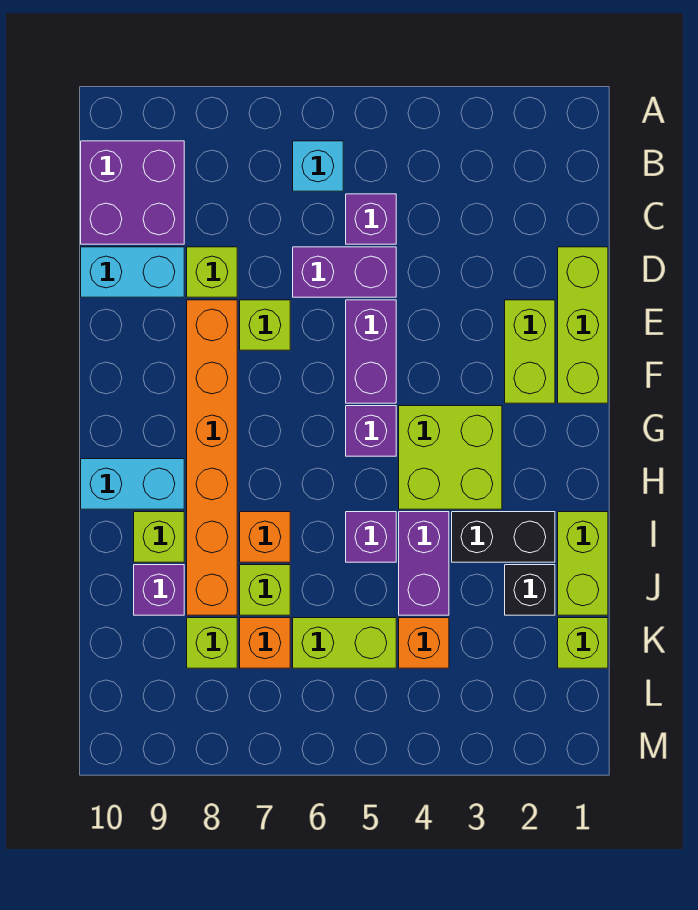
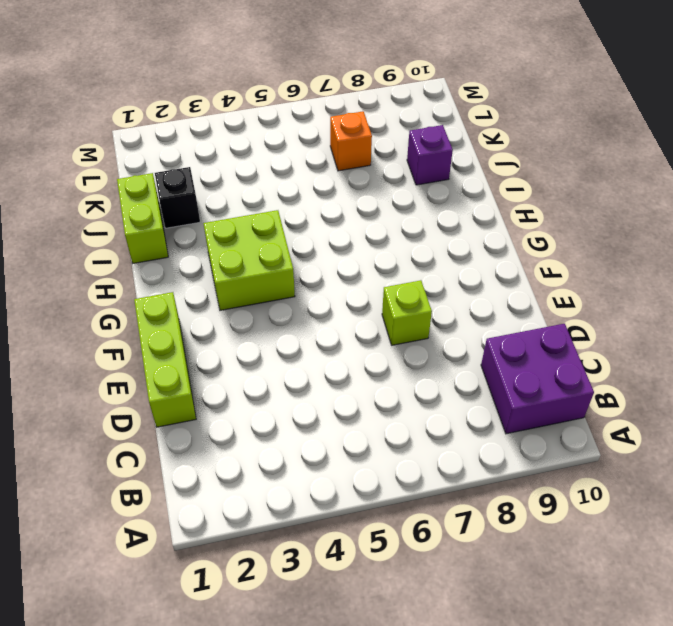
none -> cyan 1x1 brick [293,141,343,191]
none -> purple 1x1 brick [346,194,396,244]
none -> purple 1x2 brick [293,247,396,297]

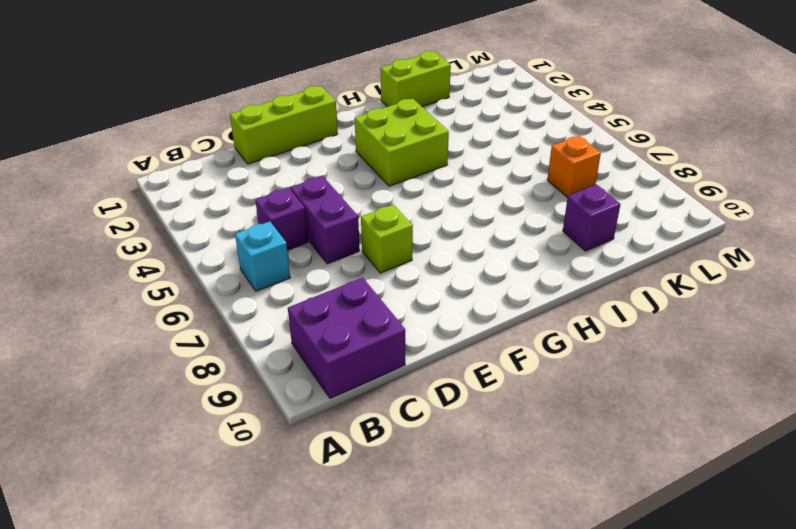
none -> lime 1x1 brick [187,247,237,297]
none -> cyan 1x2 brick [81,247,184,297]
none -> lime 1x2 brick [505,300,555,403]

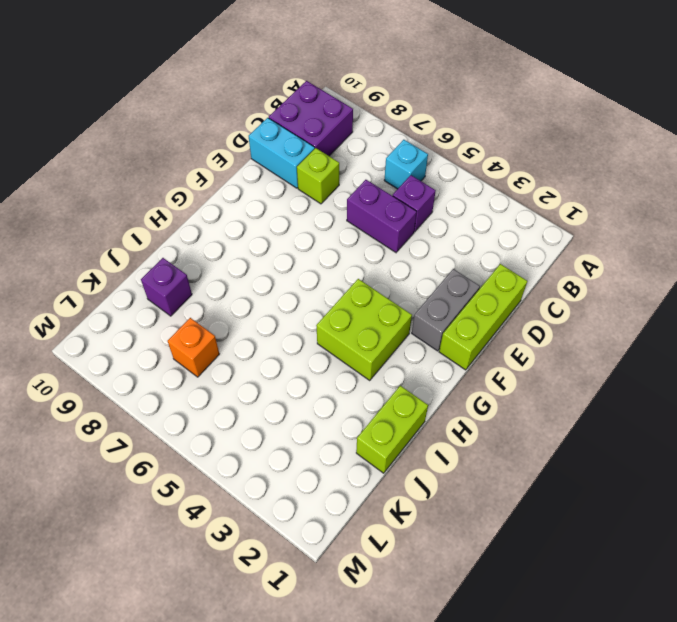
grey 1x2 brick [412,269,480,351] -> lime 1x2 brick [505,300,555,403]
none -> purple 1x2 brick [346,300,396,403]
none -> lime 1x1 brick [240,300,290,350]
none -> orange 1x6 brick [187,300,237,615]

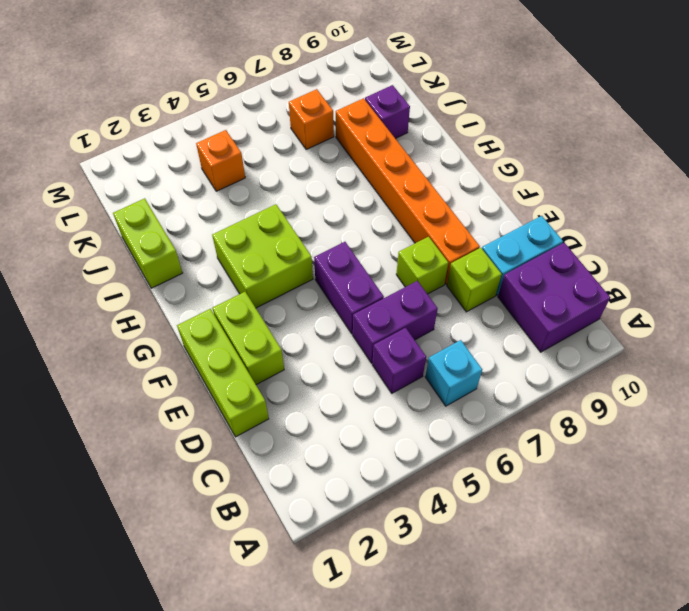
none -> purple 1x1 brick [346,406,396,456]
none -> cyan 1x2 brick [81,459,184,509]
none -> black 1x2 brick [452,512,555,562]

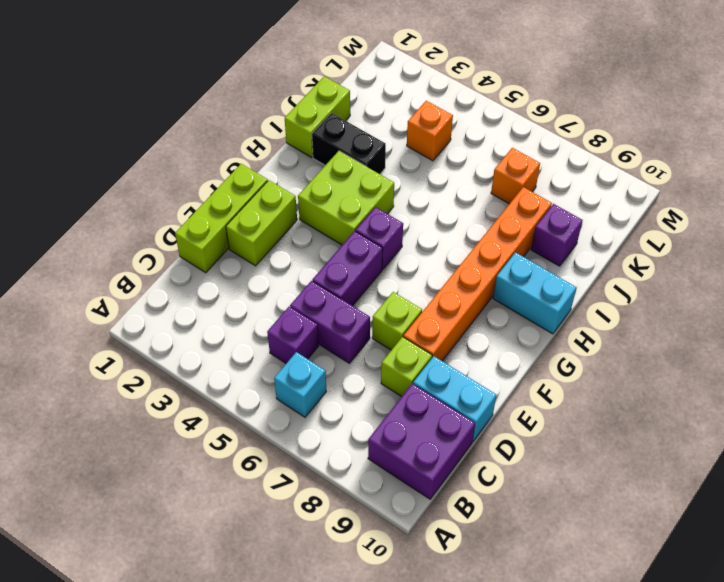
none -> purple 1x2 brick [399,512,449,615]
none -> purple 1x1 brick [346,512,396,562]
none -> orange 1x1 brick [240,512,290,562]

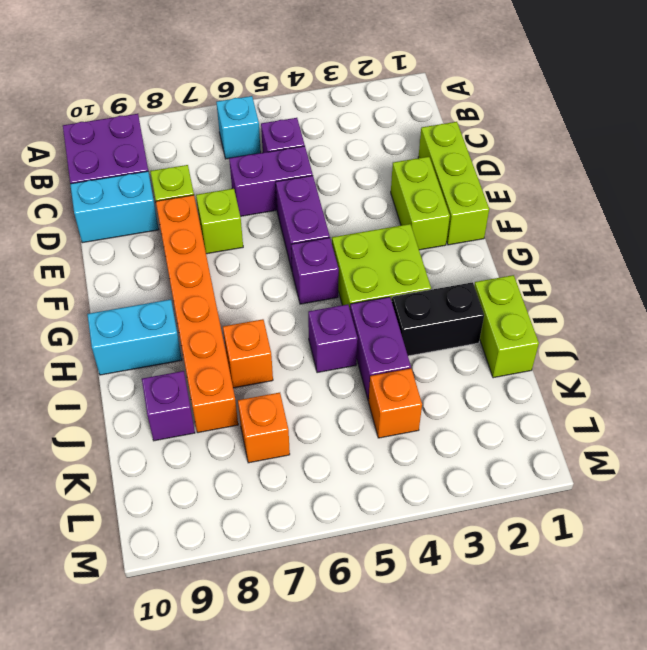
none -> lime 1x1 brick [134,512,184,562]
none -> black 1x1 brick [505,565,555,615]
none -> lime 1x1 brick [240,565,290,615]

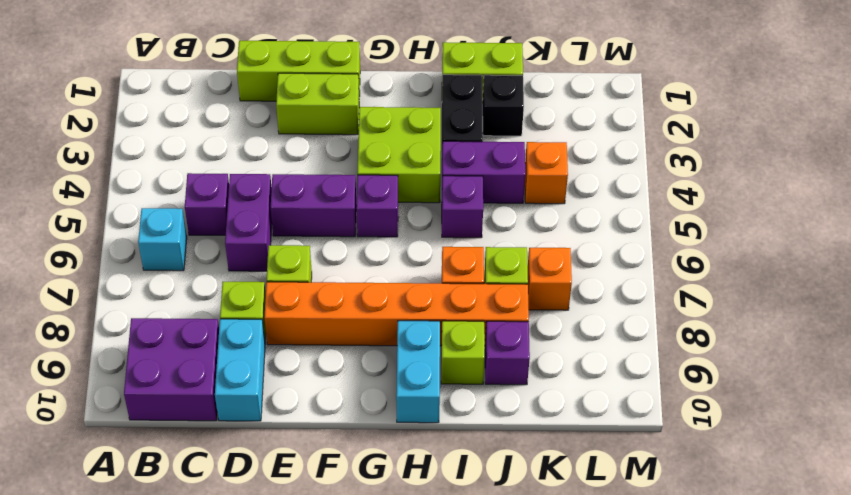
none -> lime 1x1 brick [558,618,608,668]
none -> lime 1x2 brick [293,618,396,668]
none -> lime 1x1 brick [187,618,237,668]

